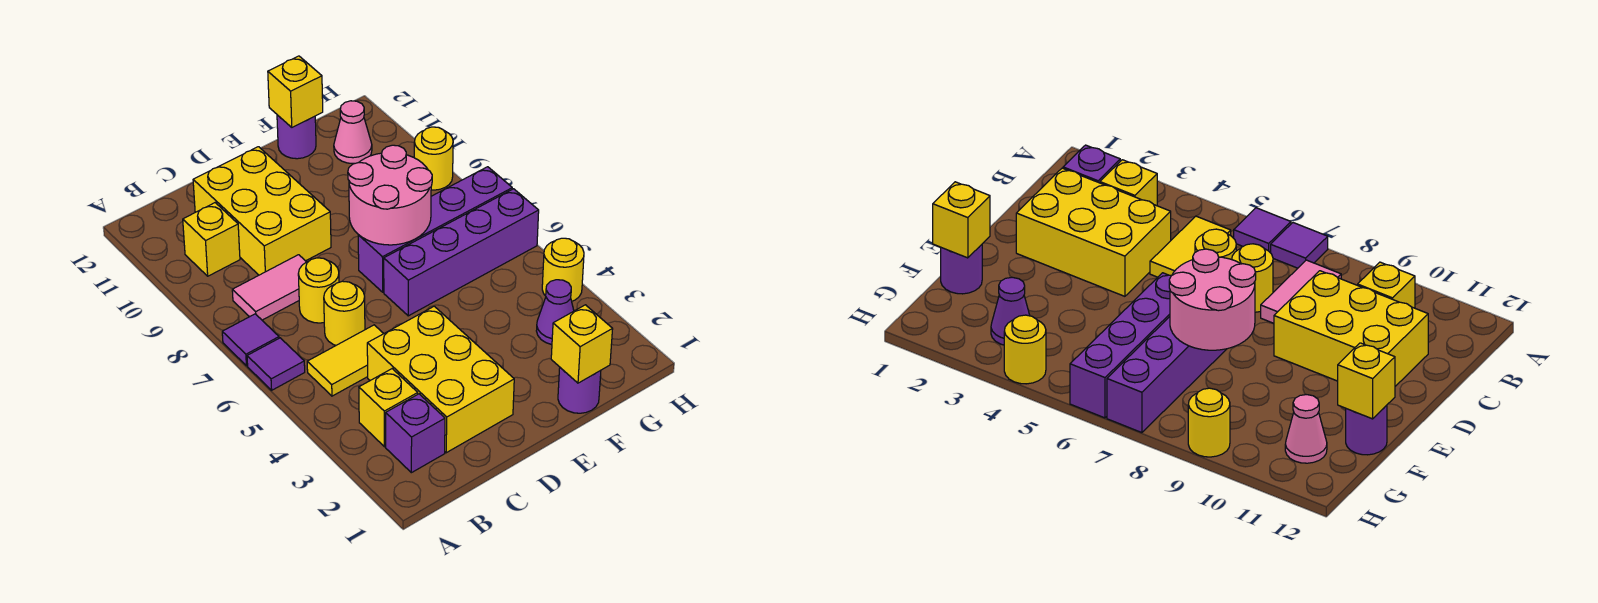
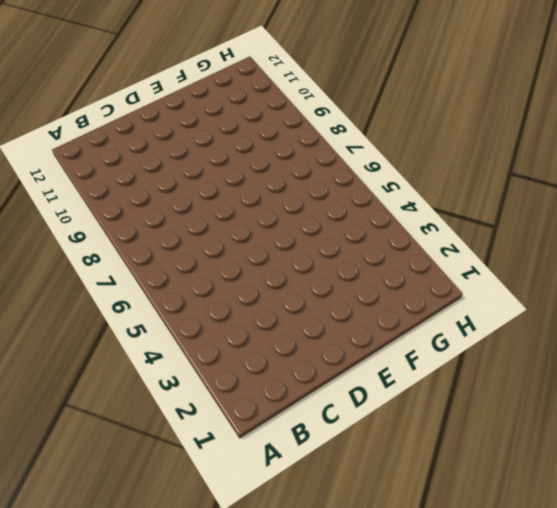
none -> purple 1x1 tile [247,338,305,390]
none -> purple 1x1 tile [222,314,279,366]
none -> purple 1x1 brick [386,394,445,473]

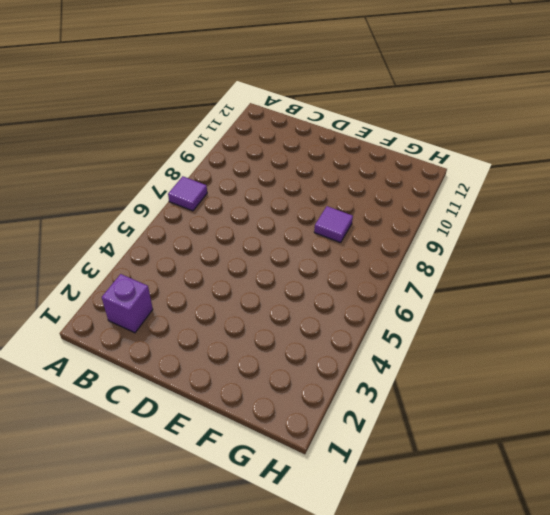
purple 1x1 tile [314,206,353,243] -> purple 1x1 tile moved to [247,338,305,390]
none -> yellow 1x1 brick [359,369,418,447]
none -> yellow 1x2 tile [307,325,384,396]
none -> pink 1x2 tile [232,255,306,320]

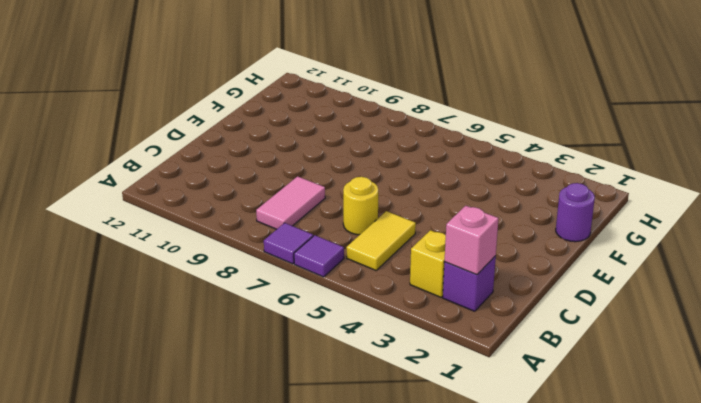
pink 1x1 brick [445,206,498,275] -> none
none -> yellow 1x1 brick [183,203,240,276]
none -> yellow 2x3 brick [367,306,514,453]
none -> yellow 1x1 round brick [298,258,339,323]

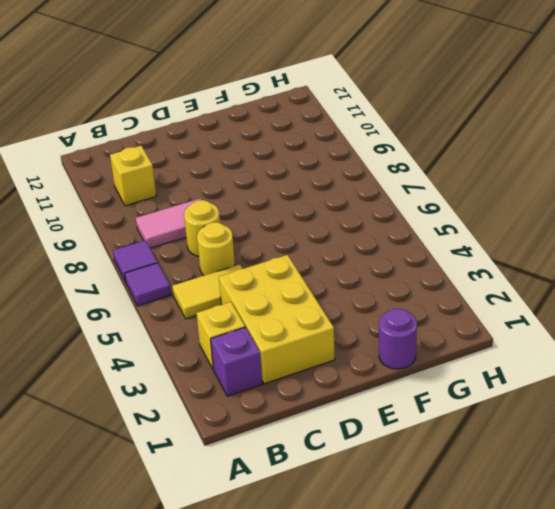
none -> yellow 2x3 brick [193,147,331,275]
none -> purple 1x4 brick [384,189,539,316]
none -> purple 1x4 brick [358,167,512,292]

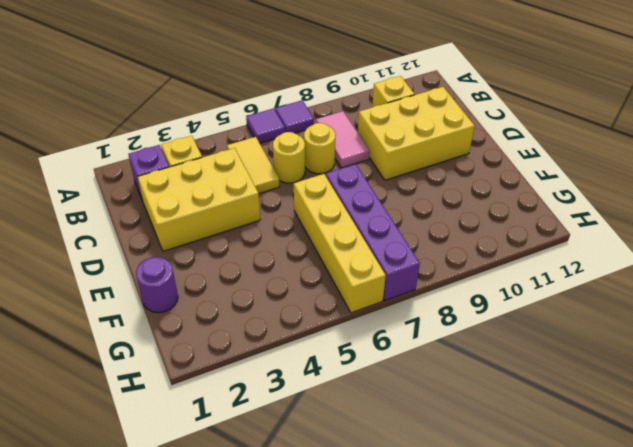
yellow 1x4 brick [294,174,386,313] -> purple 1x4 brick [384,189,539,316]
none -> purple 1x1 round brick [277,115,316,159]
none -> purple 1x1 cone [536,280,574,345]
none -> pink 1x1 cone [334,101,372,164]

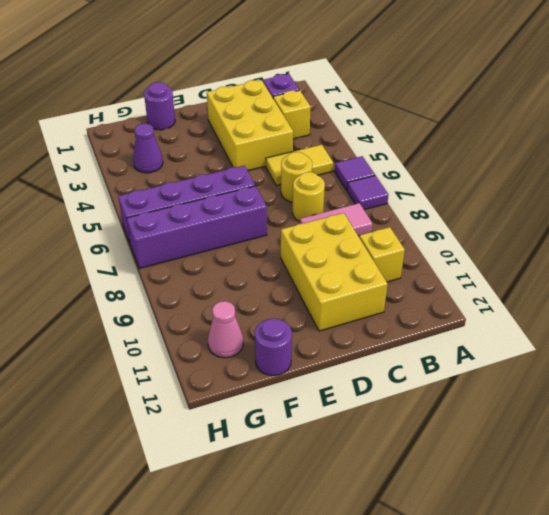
none -> yellow 1x1 round brick [542,238,584,301]
none -> yellow 1x1 round brick [414,127,453,190]
none -> pink 2x2 round brick [348,145,432,245]

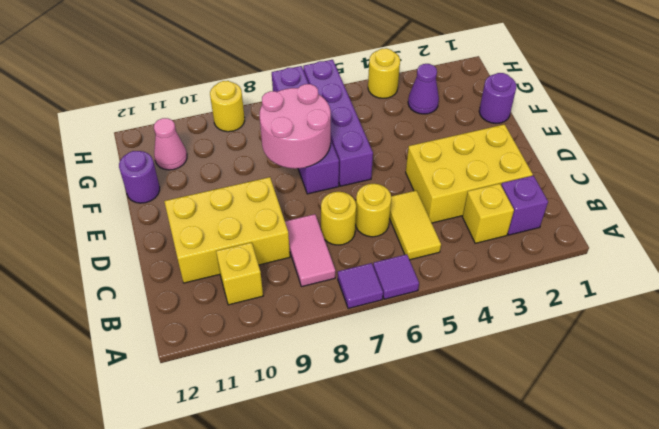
none -> yellow 1x1 brick [551,305,613,383]
none -> yellow 1x1 brick [268,56,323,127]

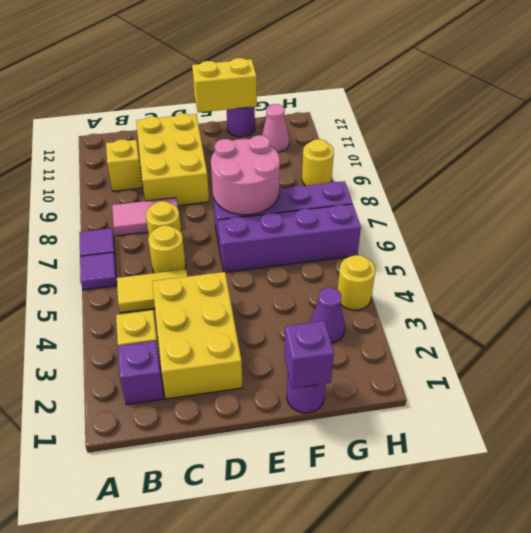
yellow 1x2 brick [192,58,257,112] -> yellow 1x1 brick [268,56,323,127]
purple 1x1 brick [284,321,334,388] -> yellow 1x1 brick [551,305,613,383]

